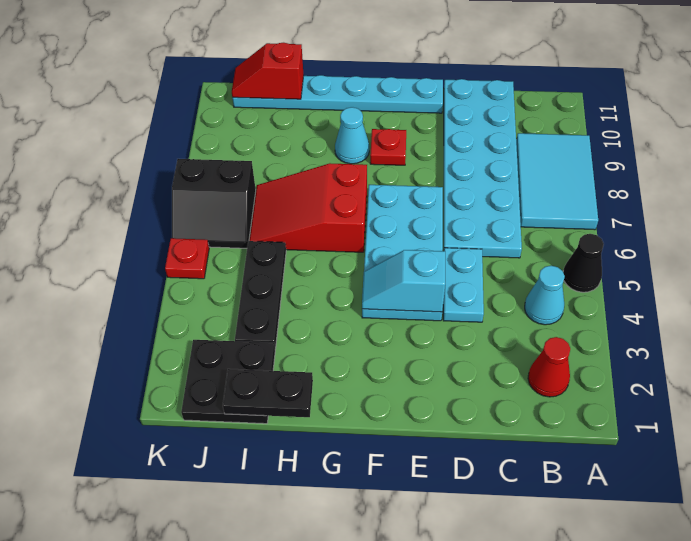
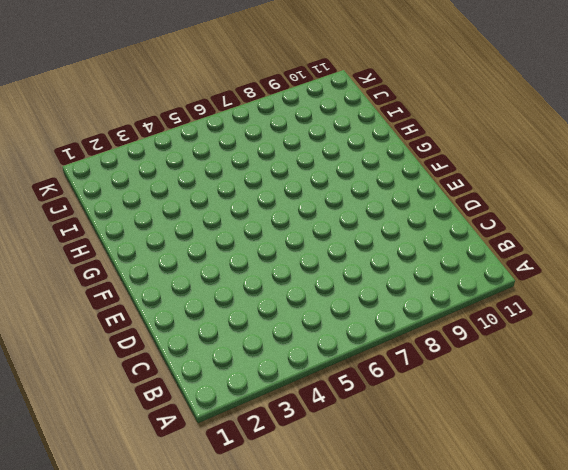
none -> black 1x1 cone [563,234,604,292]
none -> cyan 2x3 tile [516,133,598,230]
none -> red 1x1 cone [528,337,570,397]

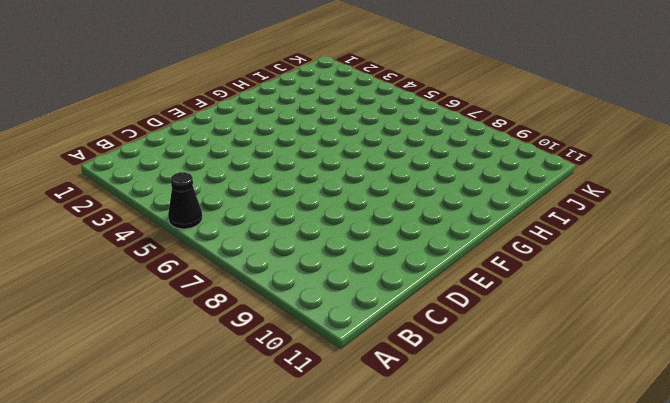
none -> cyan 2x3 tile [516,133,598,230]
none -> red 1x1 cone [528,337,570,397]
none -> cyan 1x1 cone [525,266,565,325]

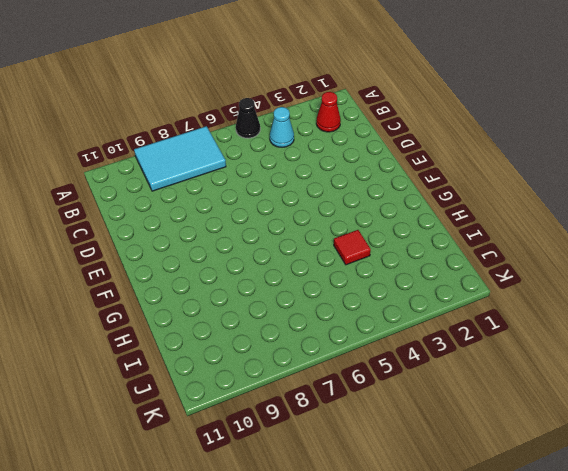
red 1x1 tile [334,230,371,265] -> none
none -> cyan 2x6 plate [444,79,522,258]
none -> cyan 1x2 plate [443,248,484,322]
none -> cyan 2x4 plate [362,185,443,321]

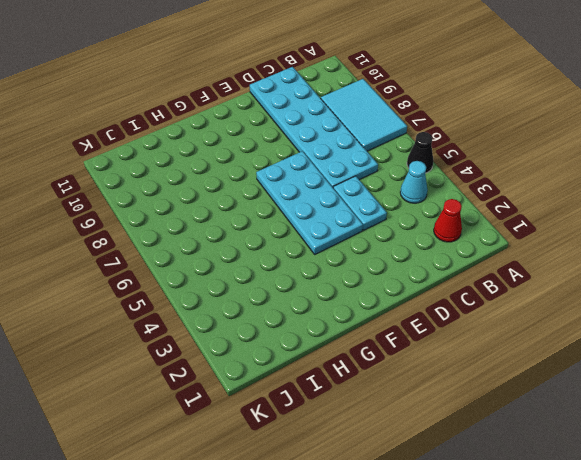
none -> cyan 1x6 plate [233,75,443,113]
none -> red 1x1 plate [370,129,406,165]
none -> red 2x3 slope [249,163,367,252]

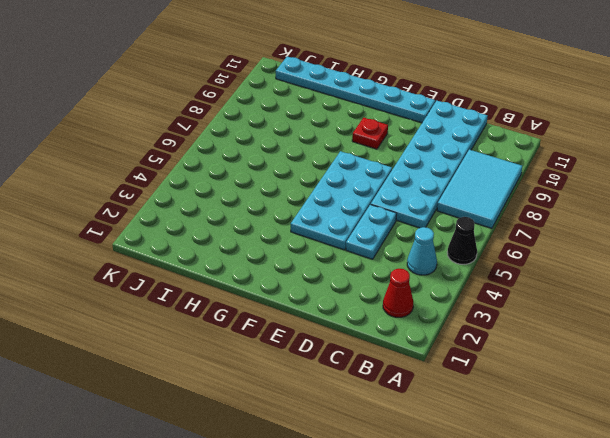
none -> red 2x3 slope [249,163,367,252]
none -> cyan 1x1 cone [335,107,369,164]
none -> black 2x2 plate [181,340,275,424]

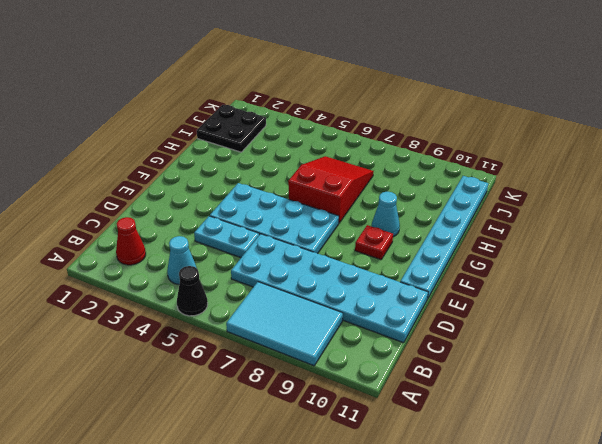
none -> black 1x3 plate [235,241,286,349]
none -> black 2x2 slope [172,159,256,248]
none -> red 1x1 plate [165,238,209,279]

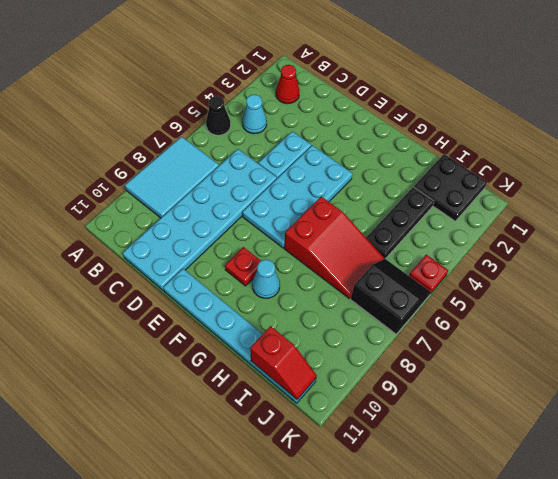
none -> cyan 1x2 slope [362,250,445,312]
none -> black 1x2 plate [223,369,313,417]

